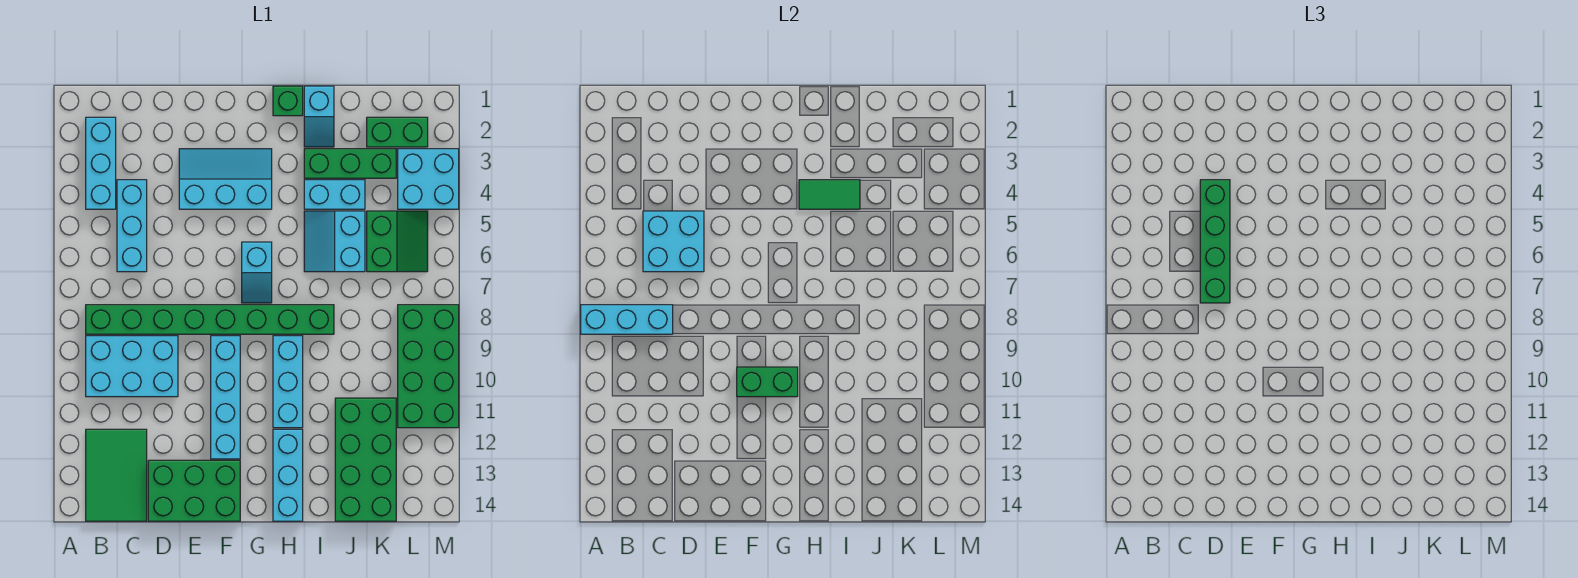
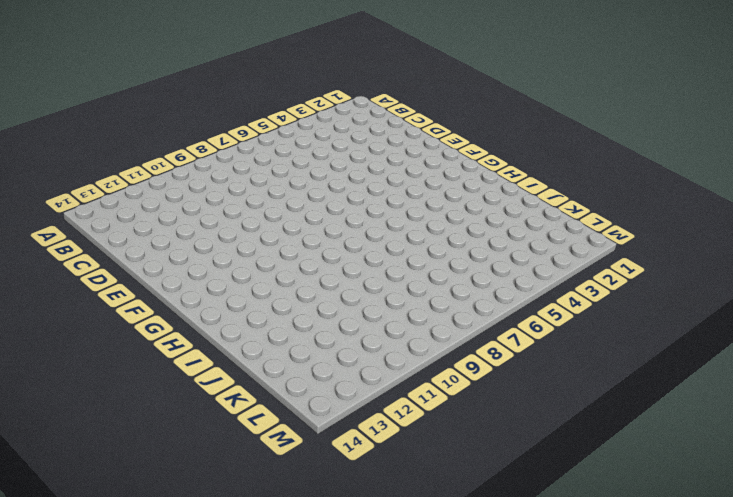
none -> cyan 1x3 brick [86,117,116,209]
none -> green 1x8 brick [86,305,334,334]
none -> cyan 2x3 brick [86,336,178,397]

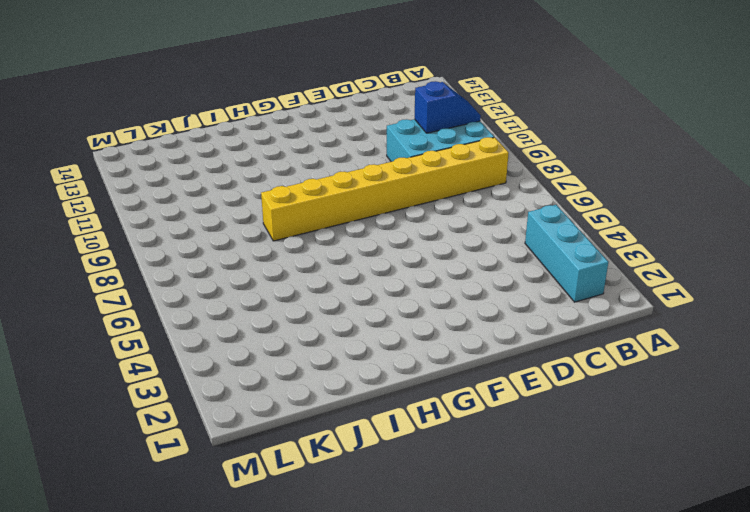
yellow 1x8 brick [261,137,509,241] -> green 1x8 brick [86,305,334,334]
blue 1x2 slope [415,81,481,133] -> none
none -> green 2x3 tile [86,429,147,521]
none -> cyan 1x3 brick [117,180,147,272]
none -> green 2x3 brick [148,460,240,521]

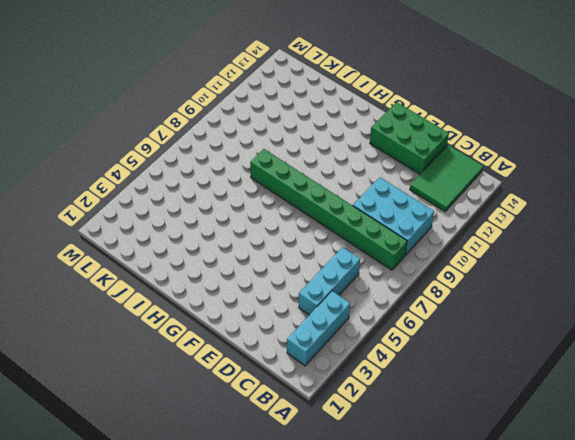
none -> cyan 2x3 slope [179,149,272,209]
none -> cyan 1x4 brick [211,336,240,459]
none -> cyan 1x2 slope [242,242,272,303]

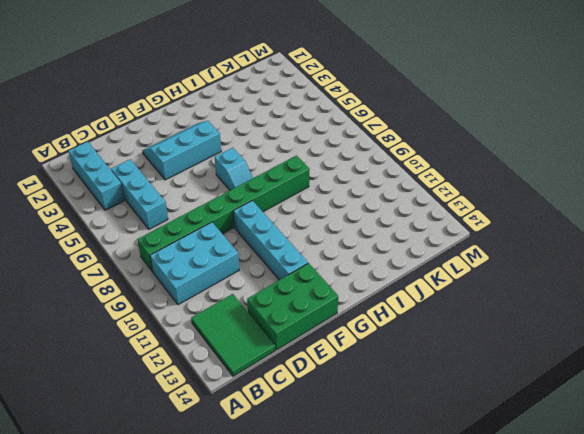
none -> green 1x1 brick [273,86,303,116]
none -> cyan 1x3 brick [273,336,303,428]
none -> cyan 1x3 brick [273,429,303,521]

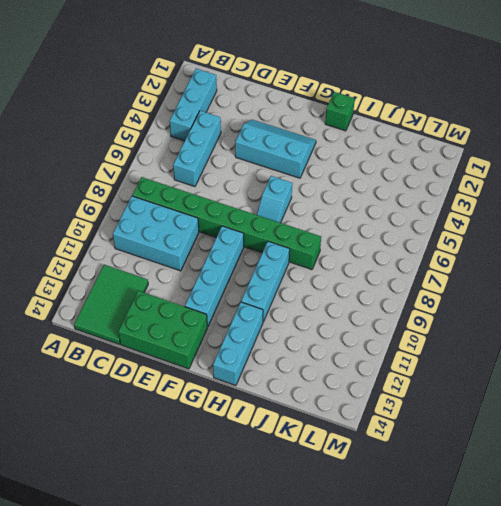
none -> cyan 1x2 slope [304,86,334,147]
none -> green 1x3 brick [304,149,396,178]
none -> cyan 1x2 brick [304,180,365,209]

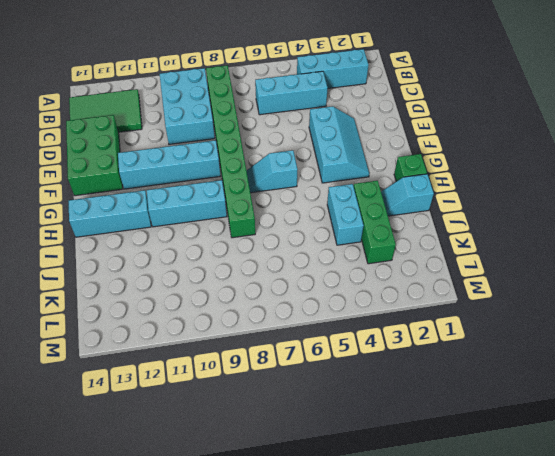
none -> cyan 2x2 slope [304,211,365,272]
none -> green 2x4 brick [335,398,396,521]
none -> green 1x2 brick [367,117,428,147]

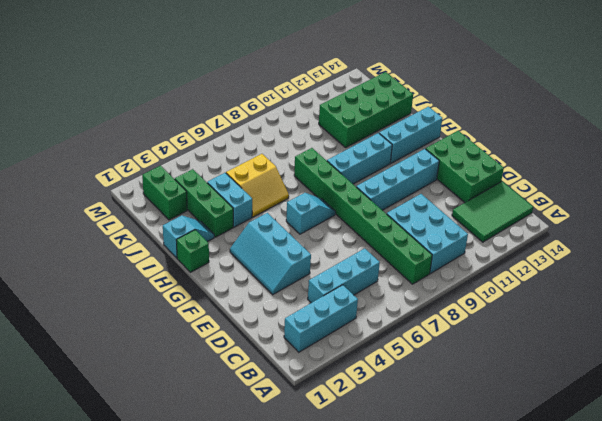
yellow 2x2 slope [226,154,289,217] -> cyan 2x2 slope [304,211,365,272]
none -> green 2x2 slope [367,211,428,272]
none -> cyan 2x2 brick [398,149,459,209]
none -> green 2x4 brick [398,305,459,428]

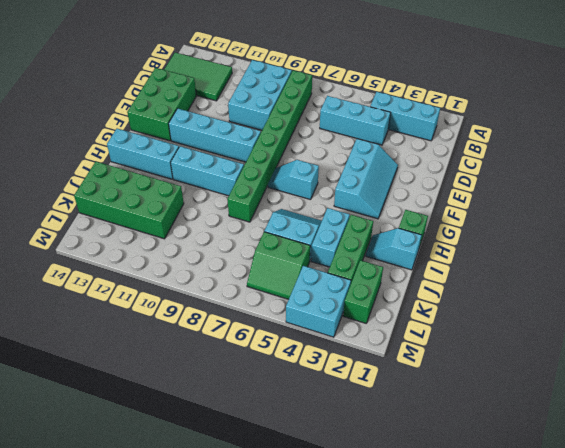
none -> green 2x4 brick [398,305,459,428]
none -> cyan 1x3 brick [581,305,673,334]
none -> cyan 2x2 brick [643,211,704,272]

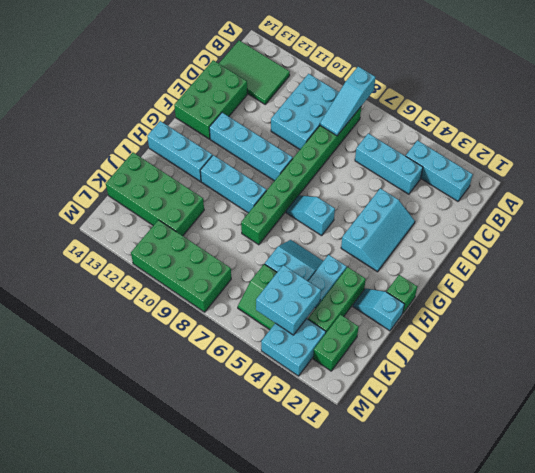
cyan 1x3 slope [320,66,376,136] -> cyan 1x3 brick [581,305,673,334]
cyan 2x2 brick [256,265,321,335] -> cyan 2x2 brick moved to [643,211,704,272]
none -> green 1x2 brick [737,367,798,397]
none -> green 1x2 tile [799,180,860,209]
none -> green 1x4 brick [1200,180,1230,303]

